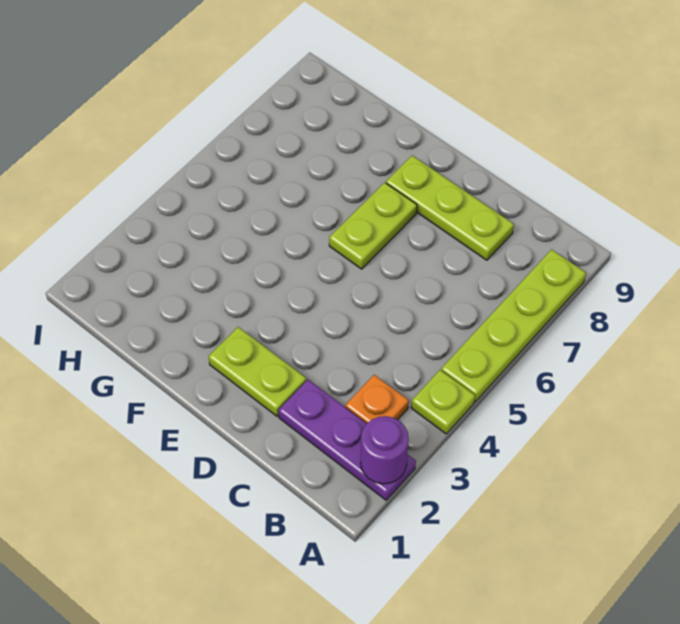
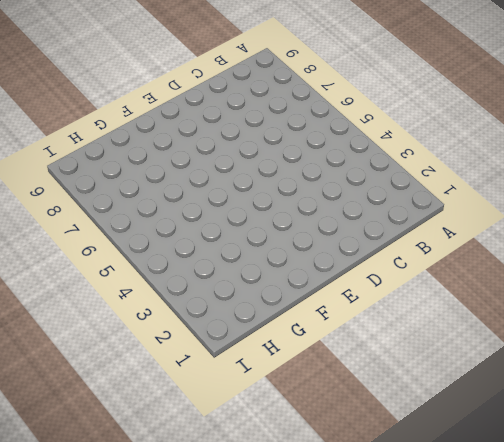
none -> purple 1x3 plate [278,380,416,500]
none -> lime 1x1 plate [411,370,475,434]

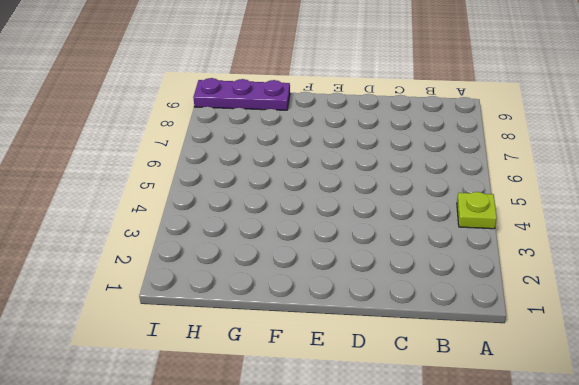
purple 1x3 plate [193,78,290,110] -> purple 1x3 plate moved to [278,380,416,500]
none -> lime 1x4 plate [441,250,586,402]
none -> orange 1x1 plate [345,375,409,423]

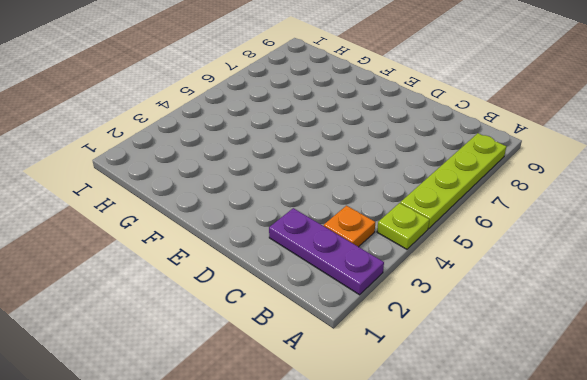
none -> lime 1x3 plate [386,155,514,260]
none -> lime 1x2 plate [209,327,306,416]

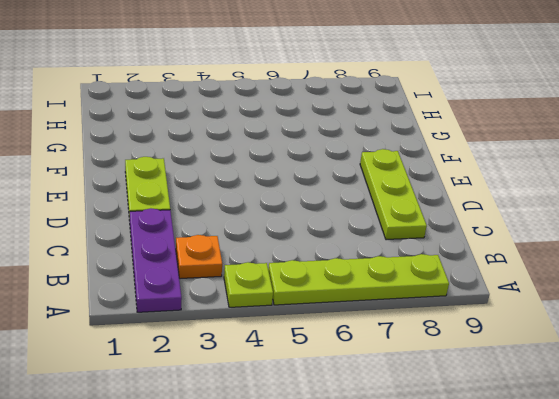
none -> lime 1x2 plate [329,183,417,269]
none -> purple 1x1 round brick [361,416,409,484]

